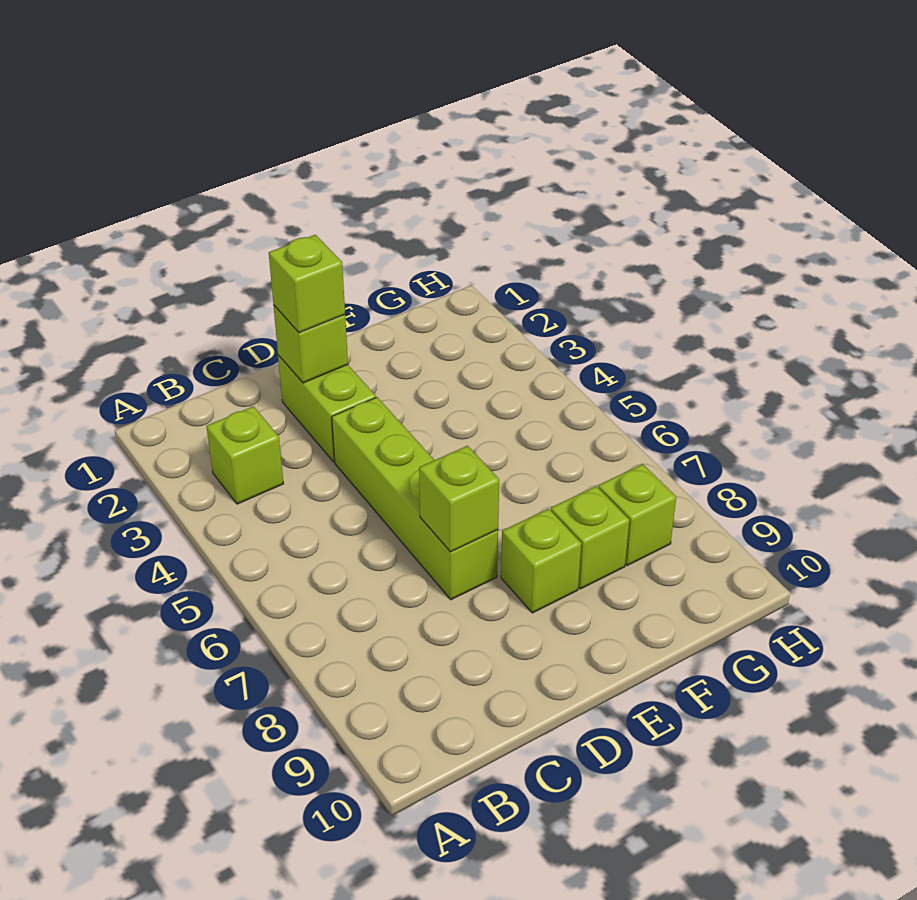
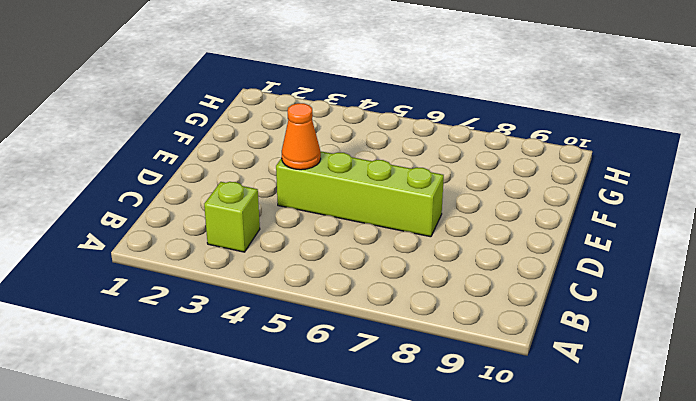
orange 1x1 cone [282,103,321,170] -> none
none -> lime 1x2 brick [278,355,376,462]
none -> lime 1x1 brick [501,509,581,613]

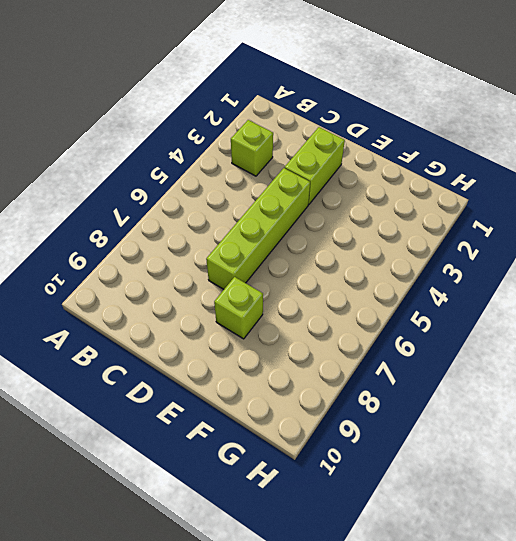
none -> lime 1x1 brick [551,486,629,589]
none -> lime 1x1 brick [598,464,676,566]

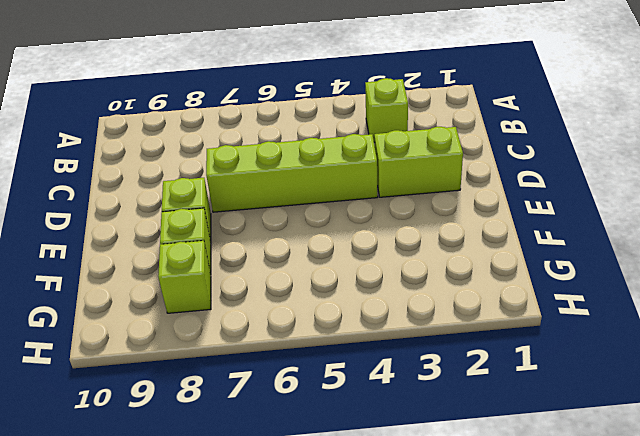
none -> lime 1x1 brick [273,305,348,383]
none -> lime 1x1 brick [419,446,499,552]

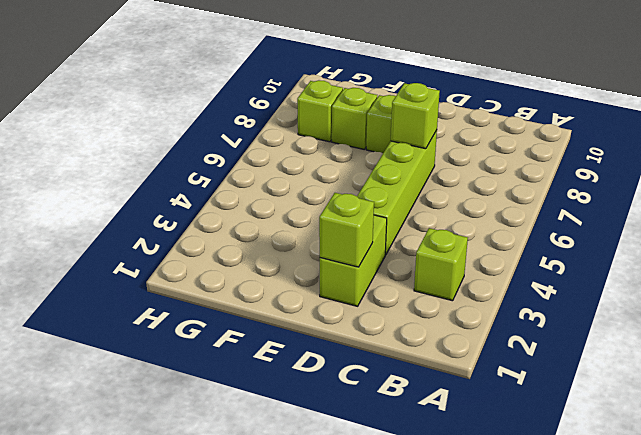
none -> lime 1x1 brick [269,235,345,333]

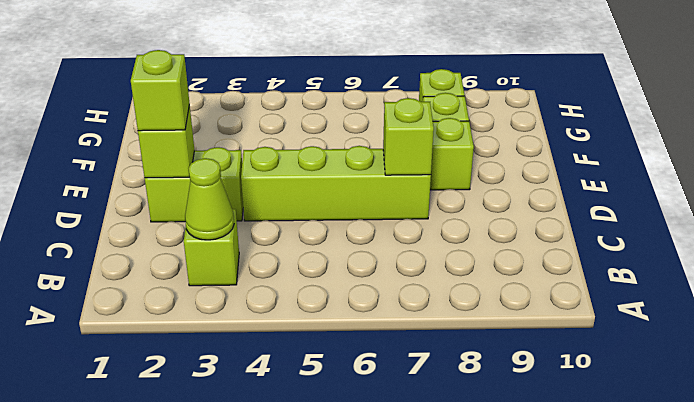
lime 1x1 cone [185,158,234,240] -> none

